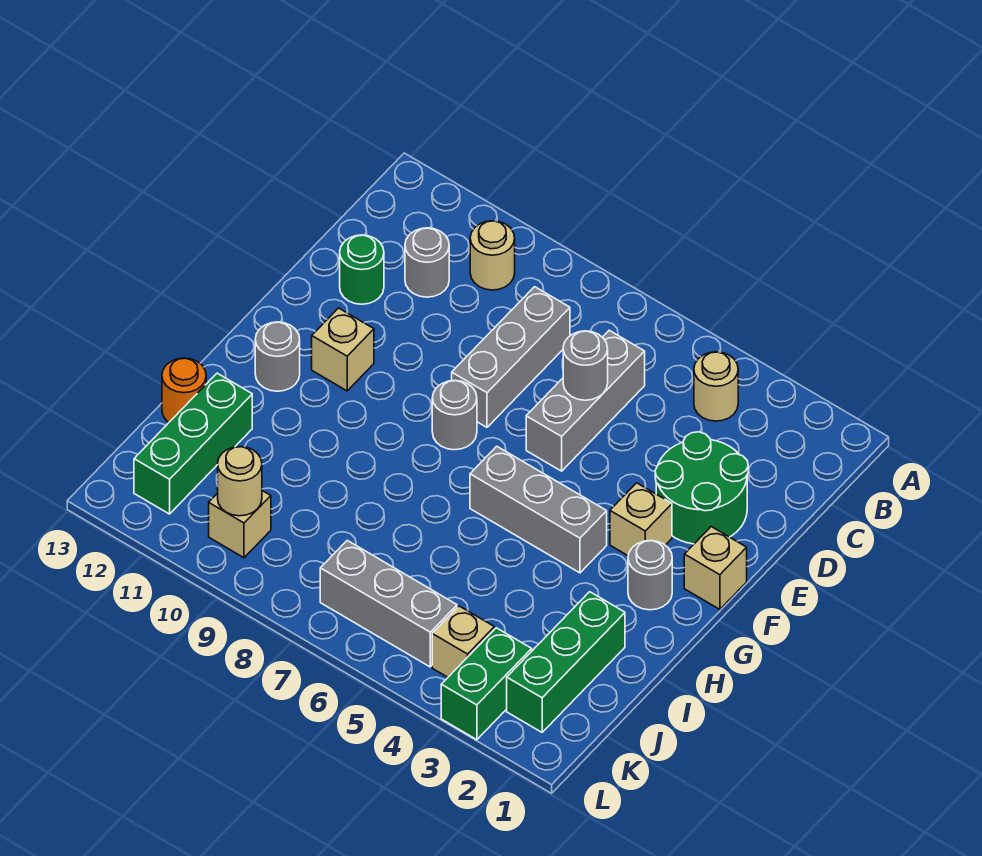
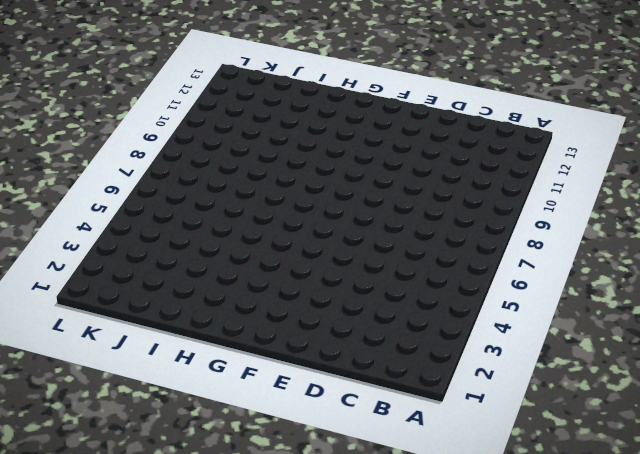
none -> tan 1x1 round brick [694,352,738,421]
none -> tan 1x1 round brick [470,221,515,290]
none -> grey 1x3 brick [526,330,645,471]

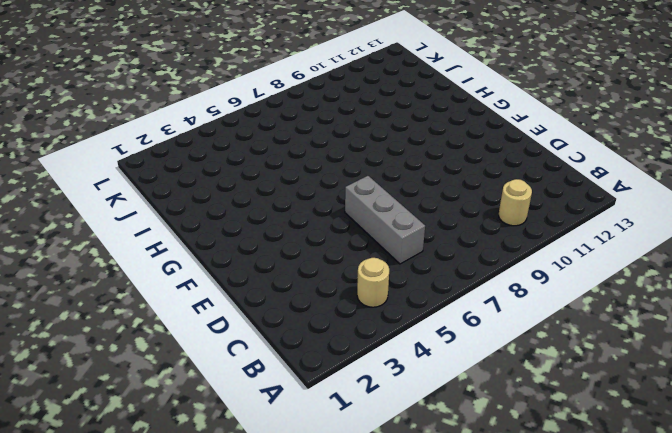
none -> grey 1x3 brick [452,287,570,427]
none -> grey 1x1 round brick [405,228,449,297]
none -> green 2x2 round brick [655,432,748,544]

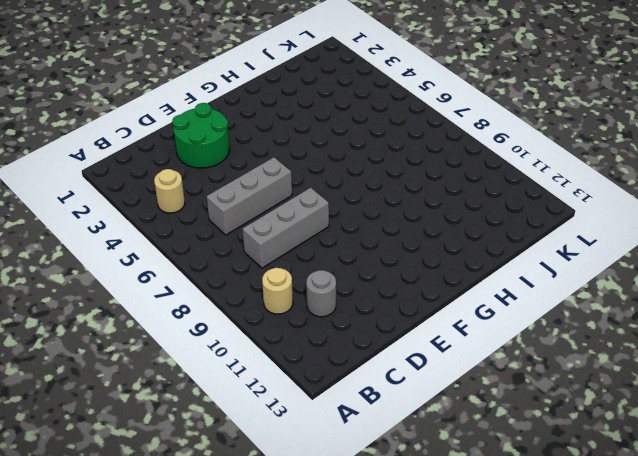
none -> green 1x1 round brick [340,235,384,304]
none -> tan 1x1 brick [684,527,747,609]
none -> tan 1x1 brick [610,483,672,555]

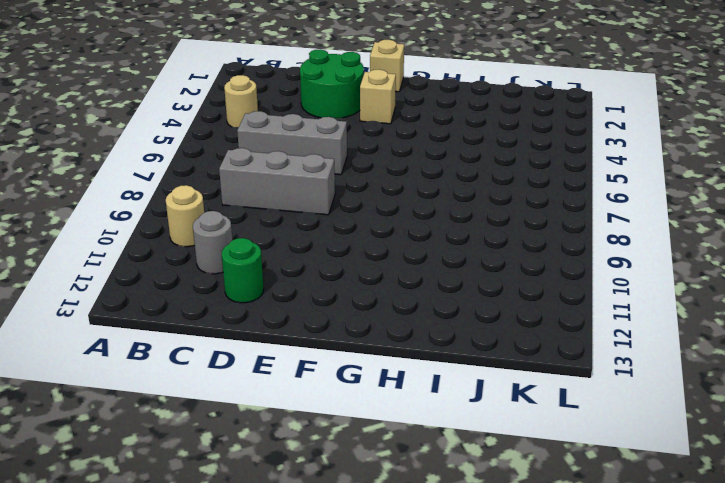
none -> grey 1x1 round brick [432,380,477,450]
none -> tan 1x1 brick [312,308,374,391]
none -> grey 1x1 round brick [628,541,672,610]

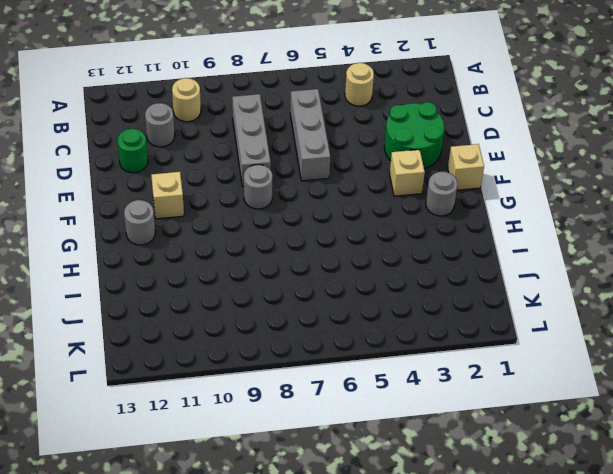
none -> grey 1x3 brick [470,446,607,573]
none -> green 1x3 brick [507,592,625,732]
none -> green 1x3 brick [134,373,252,514]

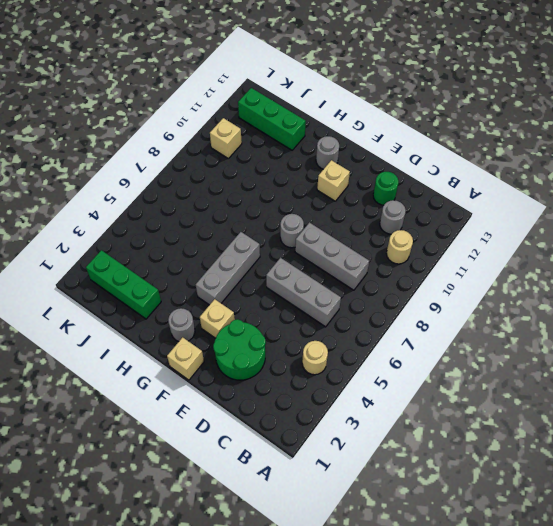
none -> orange 1x1 round brick [162,358,206,422]
none -> green 1x2 brick [441,628,532,740]
none -> tan 1x1 brick [432,606,494,677]

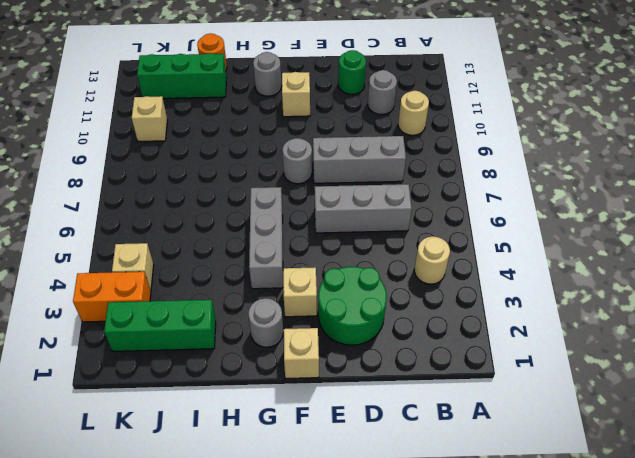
orange 1x2 brick [73,272,151,322] -> green 1x2 brick [441,628,532,740]
none -> grey 1x3 brick [320,540,457,667]
none -> grey 1x1 round brick [563,331,608,400]
none -> tan 1x1 round brick [218,447,262,516]

